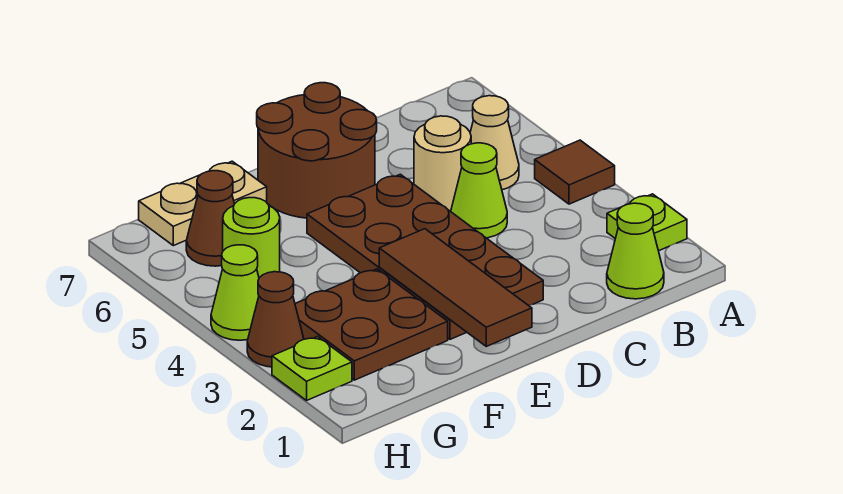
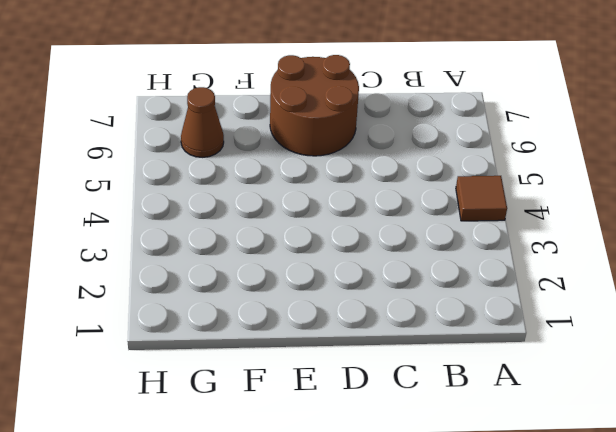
none -> lime 1x1 plate [607,194,687,251]
none -> lime 1x1 cone [607,203,664,299]
none -> tan 1x1 cone [470,96,519,190]

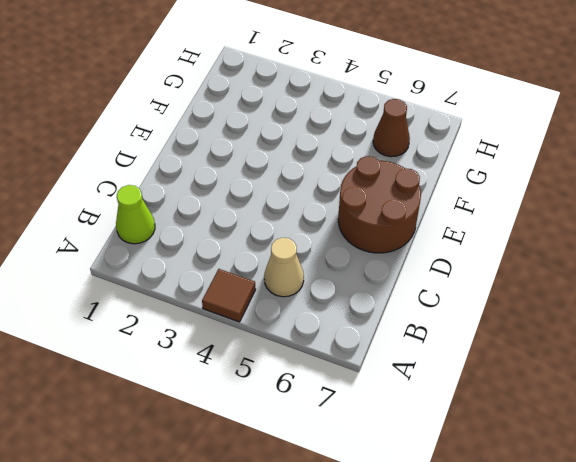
none -> lime 1x1 plate [607,194,687,251]
none -> lime 1x1 cone [451,143,507,238]
none -> tan 1x1 round brick [414,116,471,211]

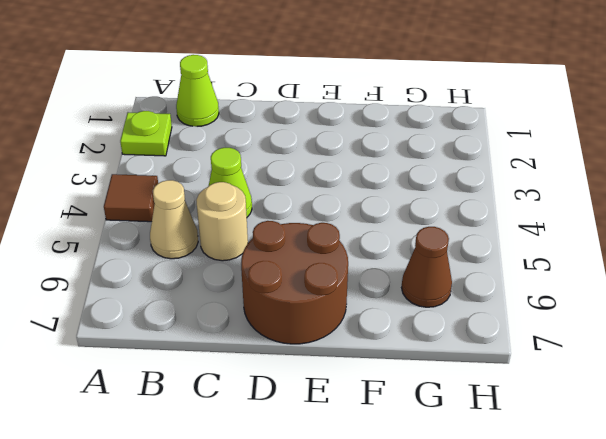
none -> brown 2x4 plate [307,174,543,339]
none -> brown 2x2 plate [295,269,448,380]
none -> tan 1x2 plate [139,161,267,246]

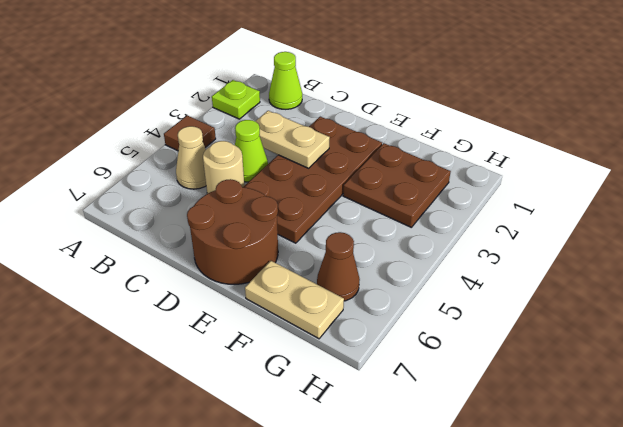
tan 1x2 plate [255,111,330,168] -> none
none -> lime 1x1 round brick [223,198,280,278]
none -> lime 1x1 plate [272,337,352,400]
none -> brown 1x1 cone [247,272,304,367]

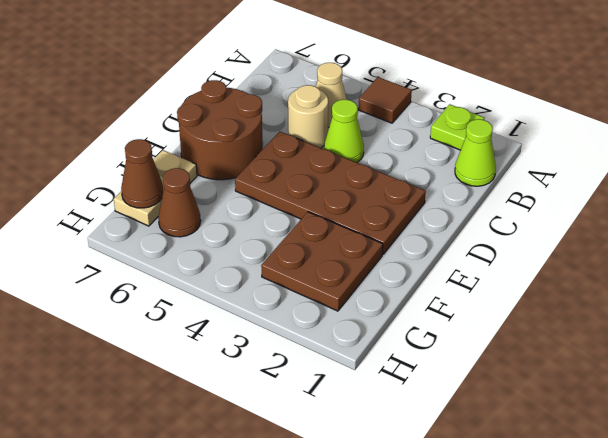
brown 1x1 cone [121,139,163,208] -> brown 1x1 cone moved to [247,272,304,367]
none -> lime 1x1 round brick [223,198,280,278]
none -> lime 1x1 plate [272,337,352,400]
none -> lime 1x1 cone [211,245,259,340]

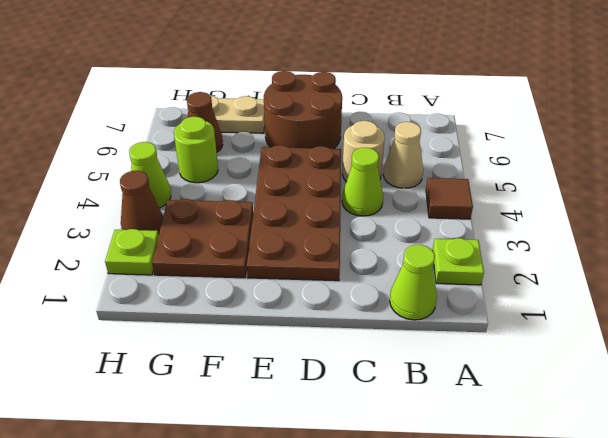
none -> brown 1x3 tile [379,229,532,346]

